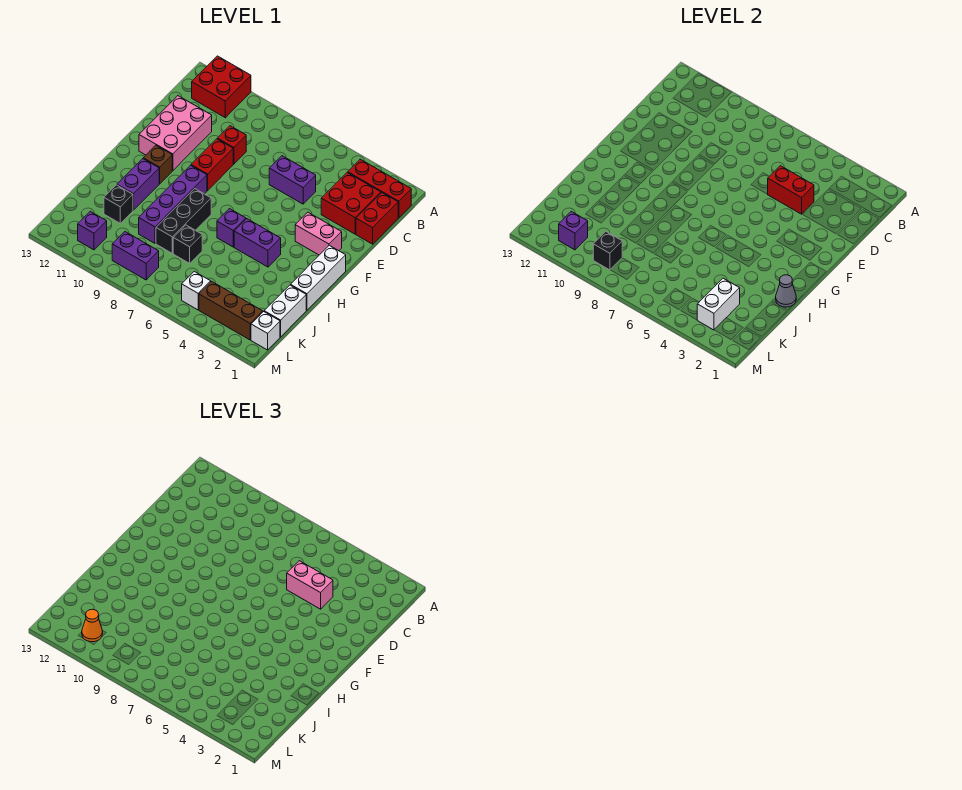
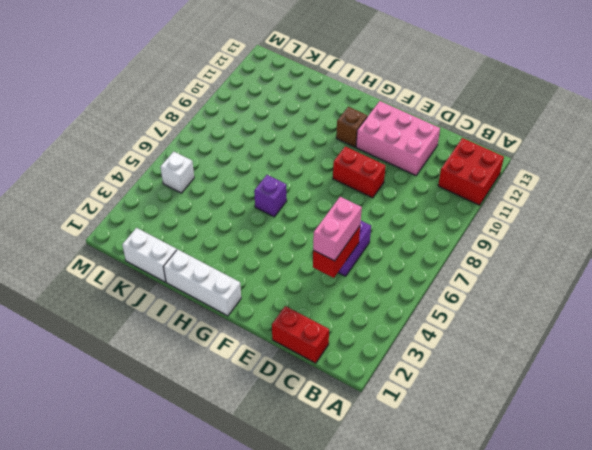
none -> red 1x3 brick [348,159,411,218]
none -> red 2x2 brick [321,172,381,234]
none -> red 1x1 brick [217,126,246,164]
none -> pink 1x2 brick [295,212,342,255]

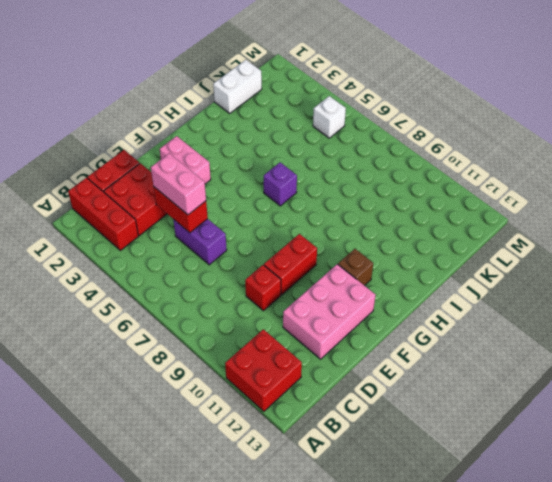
none -> white 1x3 brick [290,245,346,310]
none -> purple 1x4 brick [139,165,207,243]
none -> purple 1x2 brick [234,219,281,267]
none -> black 1x3 brick [156,189,211,253]

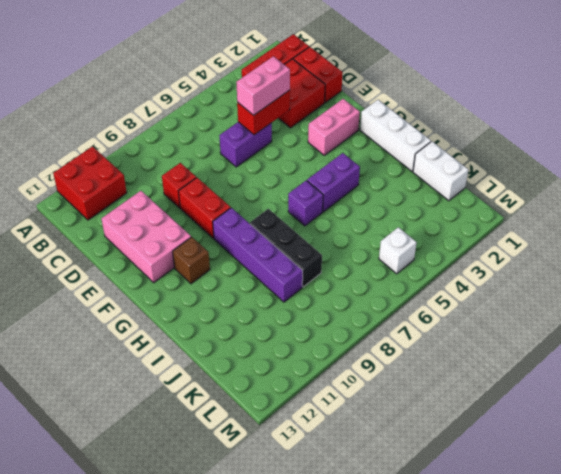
none -> purple 1x2 brick [117,159,159,210]
none -> black 1x1 brick [173,225,202,263]
none -> black 1x1 brick [104,185,133,223]
none -> white 1x1 brick [251,312,280,350]

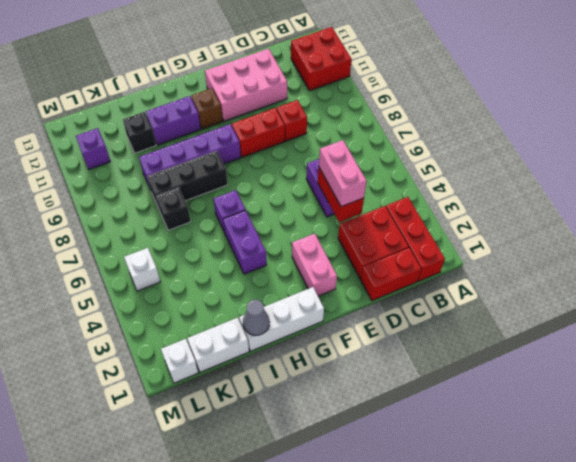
none -> brown 1x3 brick [199,282,263,340]
none -> purple 1x2 brick [112,232,159,280]
none -> white 1x2 brick [697,278,740,330]
none -> black 1x1 brick [593,232,622,270]

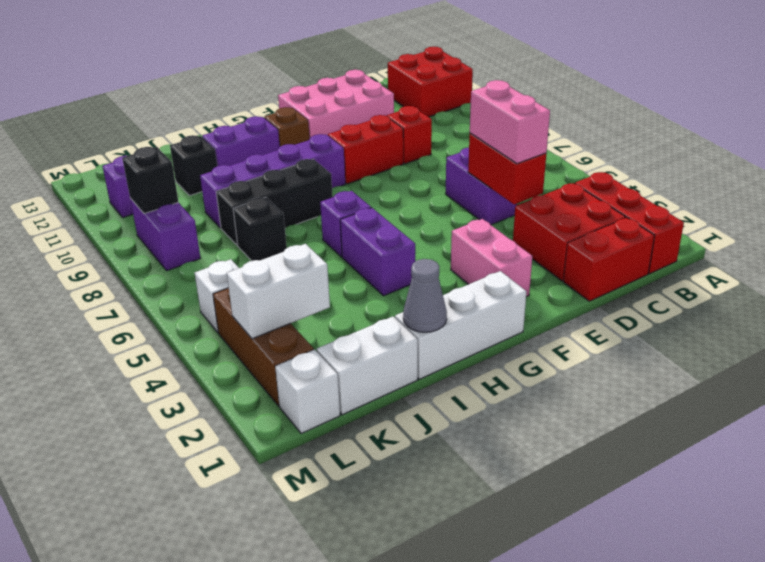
none -> purple 1x1 brick [559,211,588,250]
none -> orange 1x1 cone [82,609,103,642]

